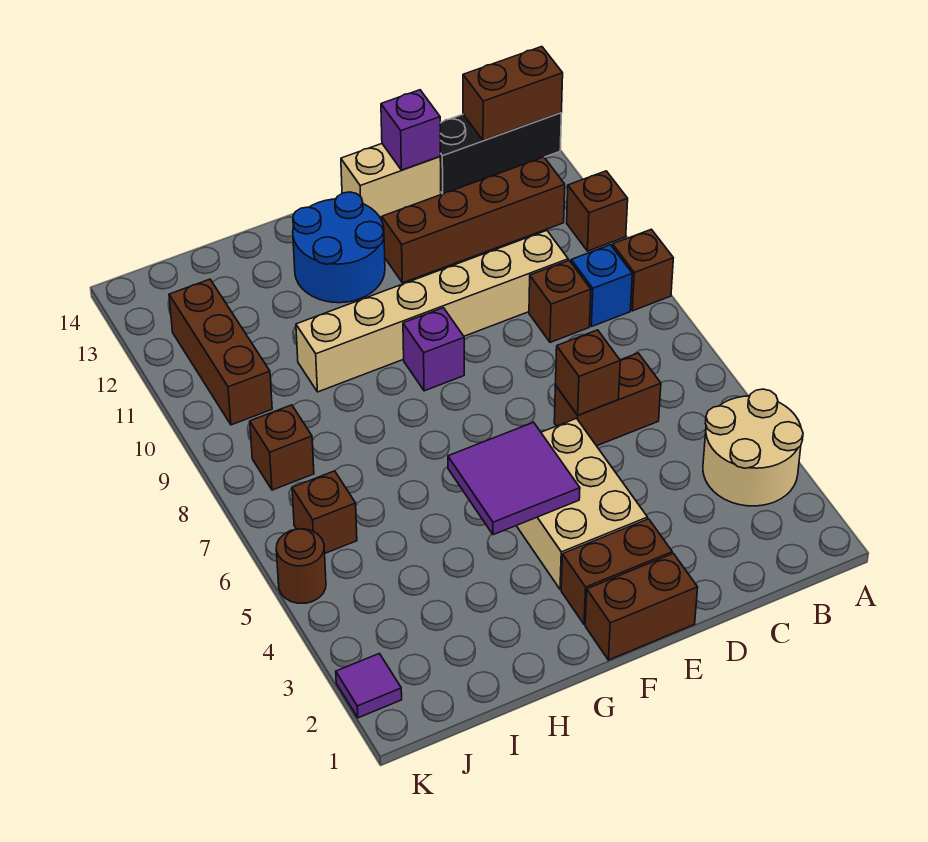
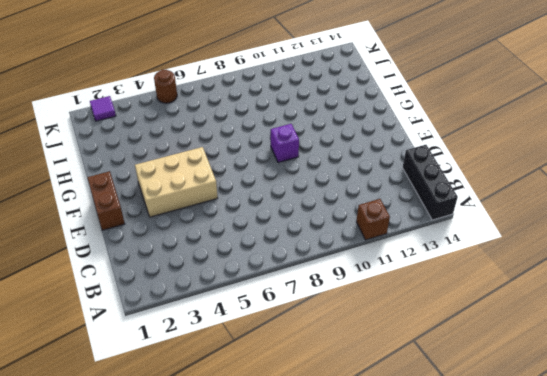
none -> tan 2x2 round brick [703,389,803,506]
none -> brown 1x1 brick [612,229,673,311]
none -> blue 1x1 brick [571,245,632,327]

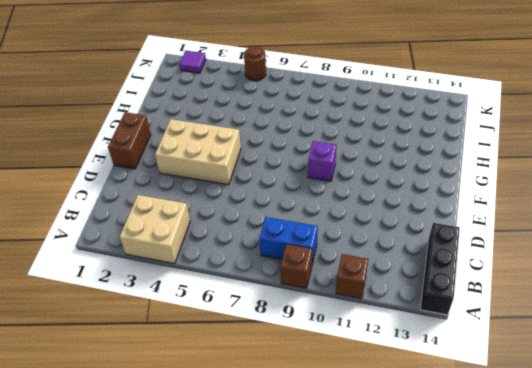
tan 2x2 brick [120,195,190,264] -> tan 2x2 round brick [703,389,803,506]
blue 1x2 brick [259,217,318,263] -> blue 1x1 brick [571,245,632,327]
none -> brown 1x4 brick [382,157,565,283]
none -> brown 1x2 brick [554,353,661,446]
none -> brown 1x1 brick [529,260,591,342]

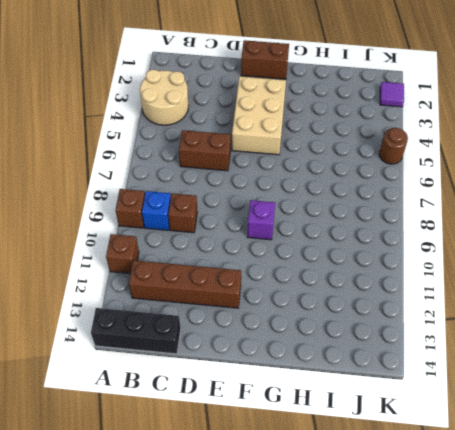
none -> tan 1x6 brick [296,230,568,392]
none -> tan 1x2 brick [341,144,441,217]
none -> brown 1x2 brick [561,519,672,625]

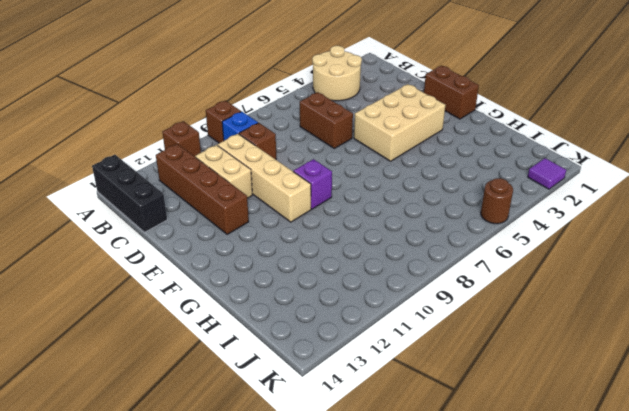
tan 1x4 brick [217,134,311,222] -> tan 1x6 brick [296,230,568,392]
tan 1x2 brick [195,145,252,198] -> tan 1x2 brick moved to [341,144,441,217]
none -> brown 1x2 brick [561,519,672,625]
none -> blue 2x2 round brick [293,192,385,303]
none -> brown 1x1 brick [292,471,357,553]

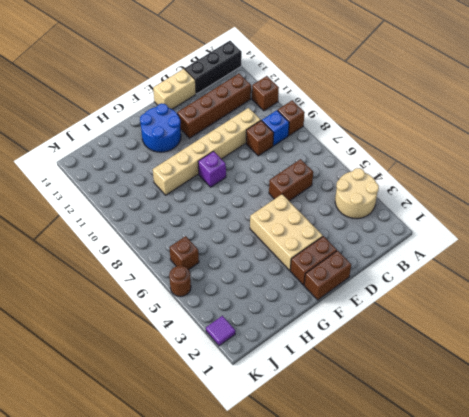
none -> brown 1x1 brick [250,405,314,490]
none -> brown 1x3 brick [169,279,272,425]
none -> brown 1x2 brick [463,47,563,141]

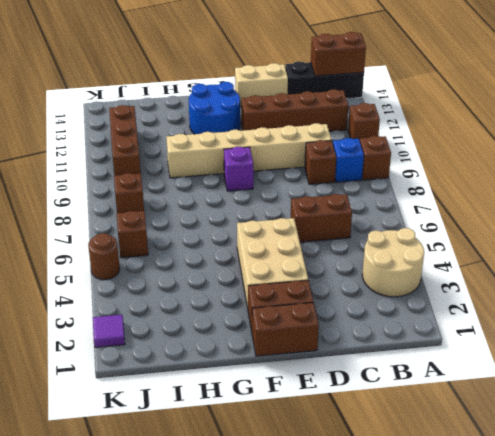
none -> brown 1x1 brick [555,330,620,415]
none -> purple 1x1 brick [381,90,440,170]
none -> purple 2x2 tile [448,422,580,535]

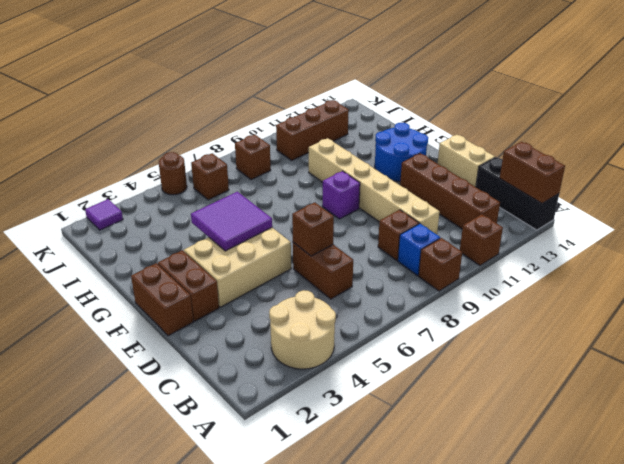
none -> purple 1x1 brick [381,90,440,170]

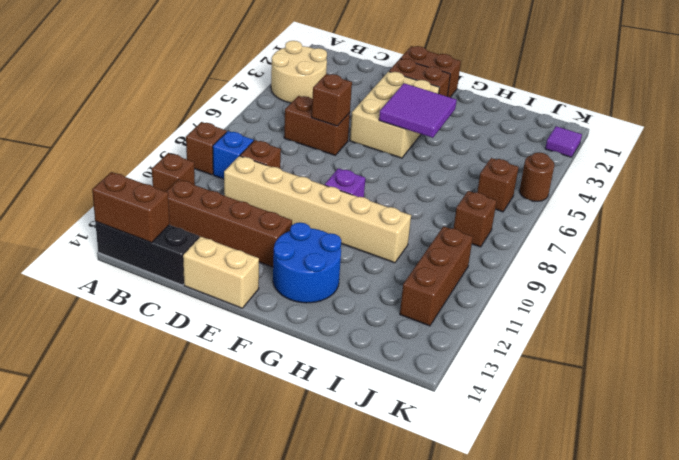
none -> purple 1x1 brick [381,90,440,170]

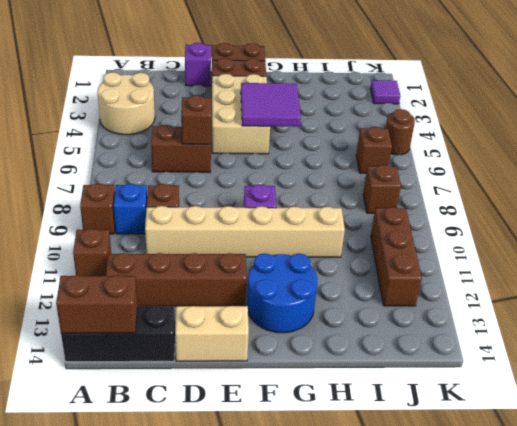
purple 1x1 brick [185,43,211,86] -> purple 1x1 brick moved to [381,90,440,170]

